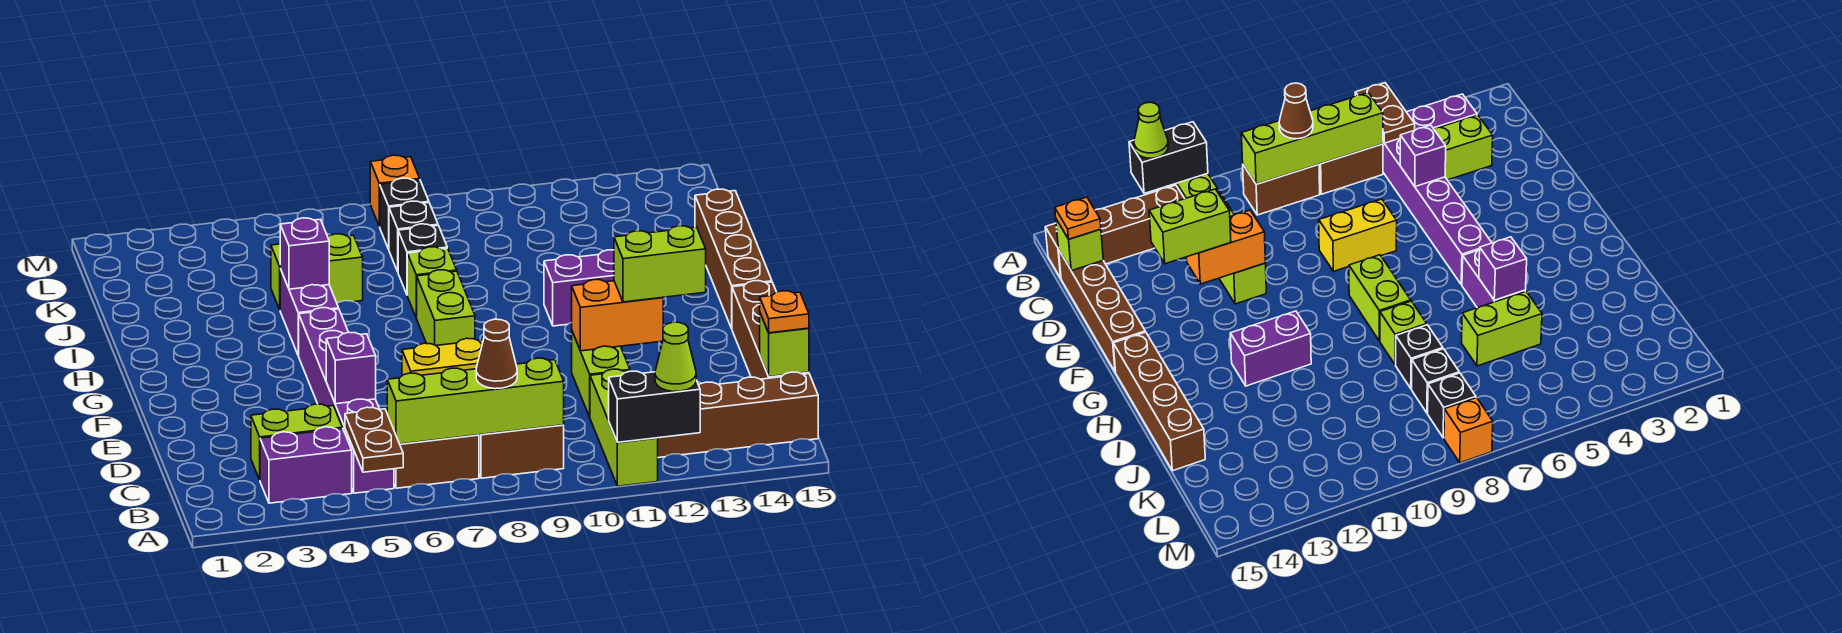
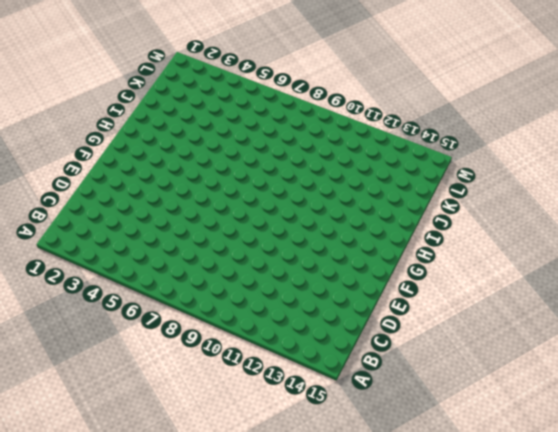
none -> lime 1x3 brick [590,369,658,486]
none -> purple 1x2 brick [260,427,352,503]
none -> purple 1x6 brick [299,308,394,493]
none -> brown 1x2 brick [394,435,479,488]

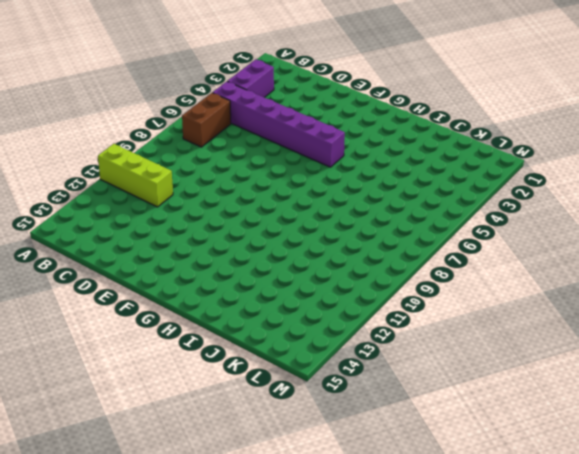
none -> brown 1x2 brick [479,425,564,478]
none -> brown 1x4 brick [658,372,818,458]
none -> lime 1x2 brick [251,404,342,480]
none -> brown 1x4 brick [732,281,809,379]

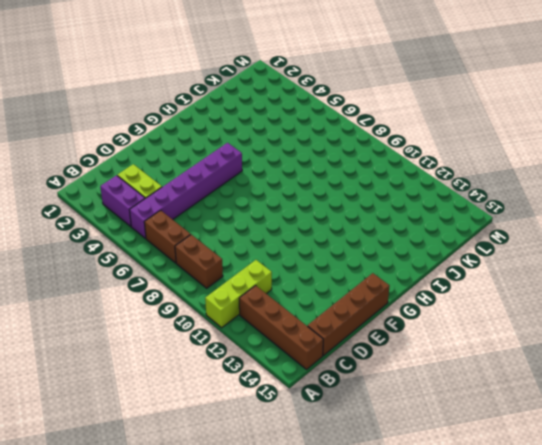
none -> lime 1x2 brick [572,332,630,417]
none -> yellow 1x2 brick [402,338,483,375]
none -> lime 1x2 brick [417,270,475,345]
none -> brown 1x4 brick [695,189,772,328]

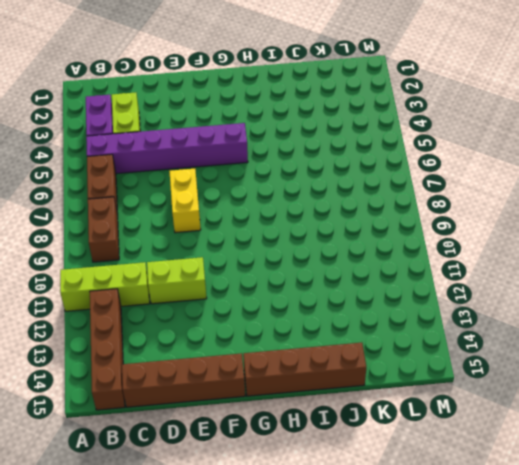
none -> lime 1x2 brick [417,270,475,345]
none -> purple 1x2 brick [280,269,339,356]
none -> purple 1x2 brick [544,250,614,326]
none -> lime 1x1 brick [407,247,457,318]

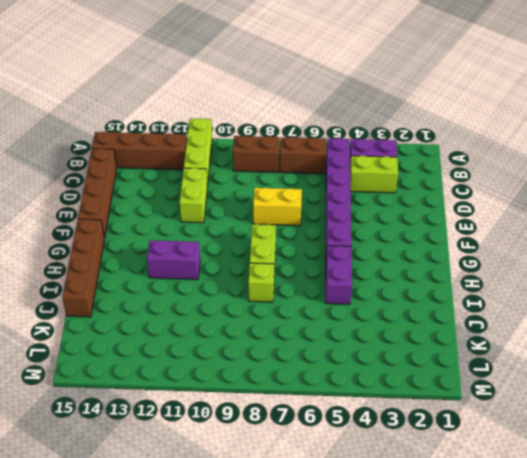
none -> lime 1x2 brick [271,234,363,309]
none -> black 1x1 brick [398,224,447,294]
none -> black 1x1 brick [389,201,438,271]
none -> black 1x1 brick [379,178,429,249]

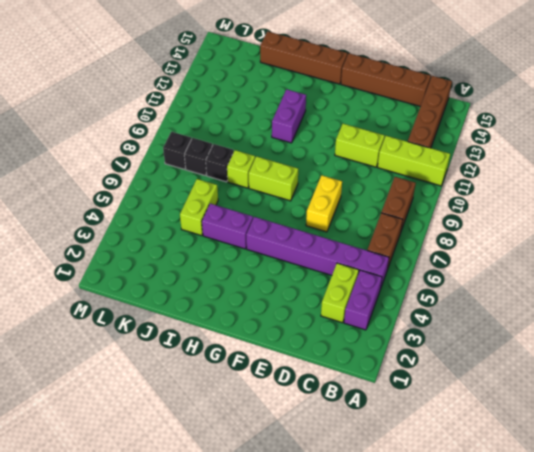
none -> orange 1x1 brick [370,155,420,226]
none -> brown 1x2 plate [345,407,403,472]
none -> black 1x2 brick [609,371,700,442]
none -> lime 1x4 brick [387,358,564,444]

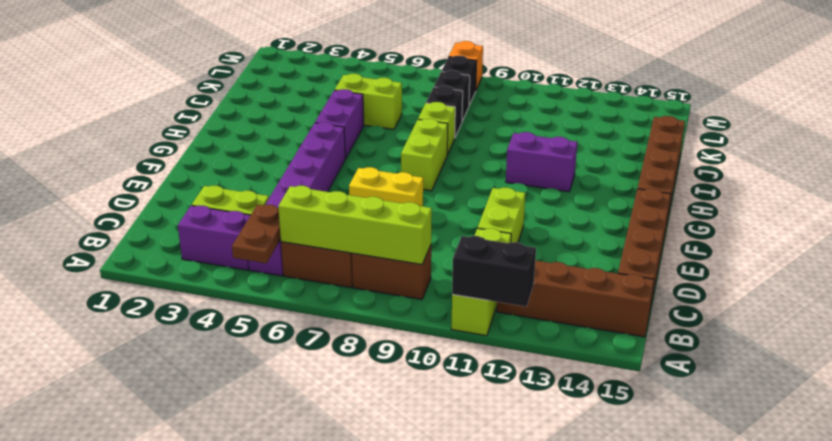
none -> lime 1x1 brick [760,313,809,377]
none -> purple 1x1 brick [326,332,376,404]
none -> orange 1x2 brick [572,280,663,351]
none -> purple 1x1 brick [280,218,329,289]

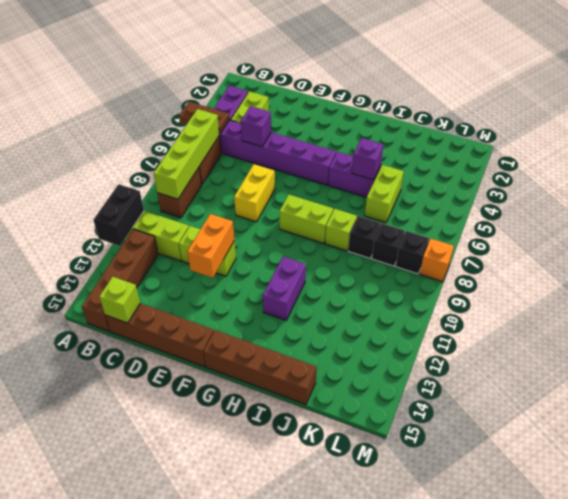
none -> lime 1x1 cone [655,322,696,391]
none -> brown 1x1 cone [476,319,517,389]
none -> orange 1x1 plate [760,291,809,333]
none -> lime 1x2 brick [614,226,706,302]

